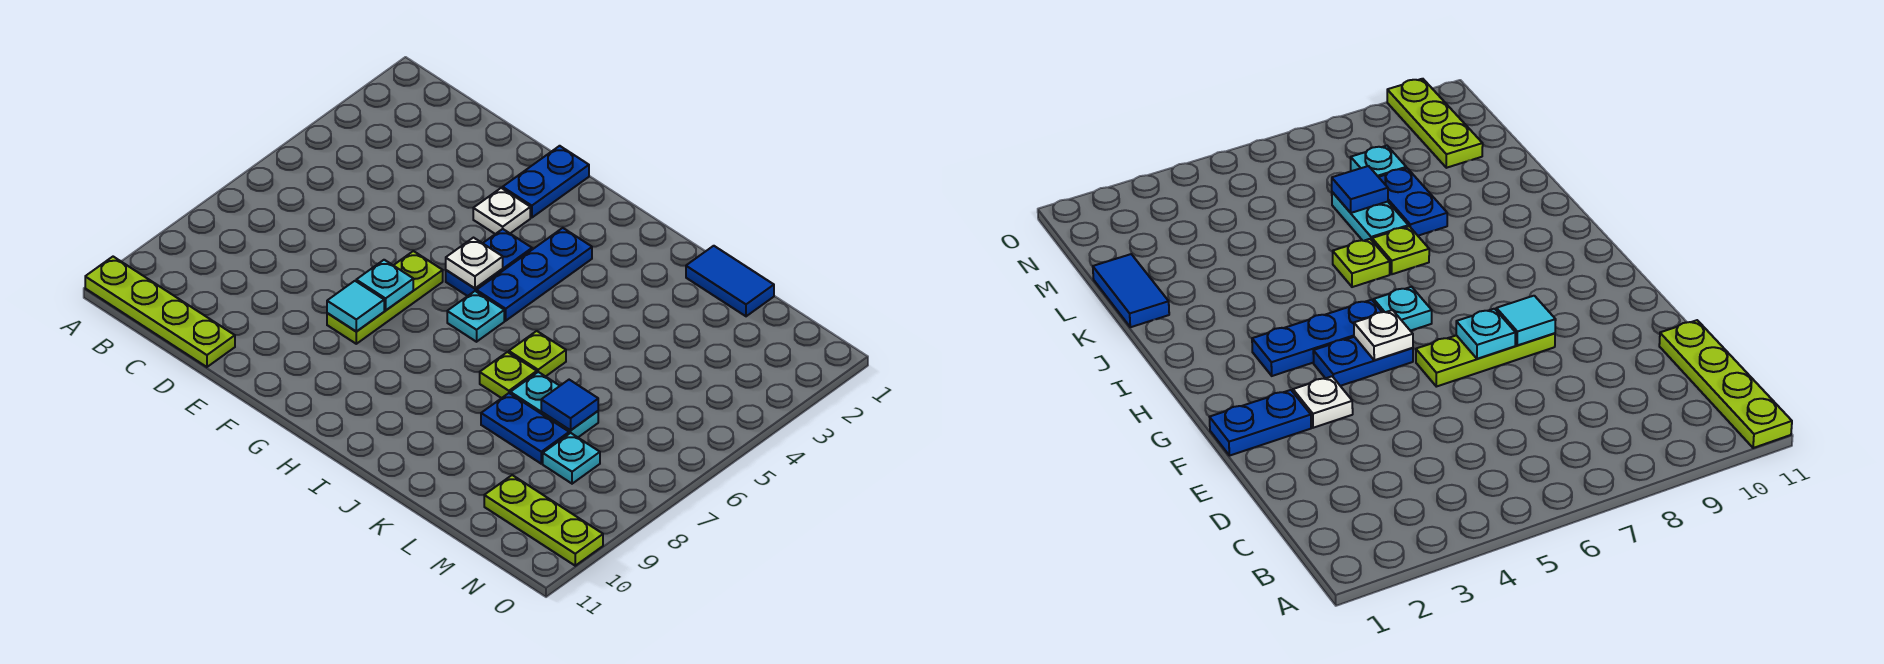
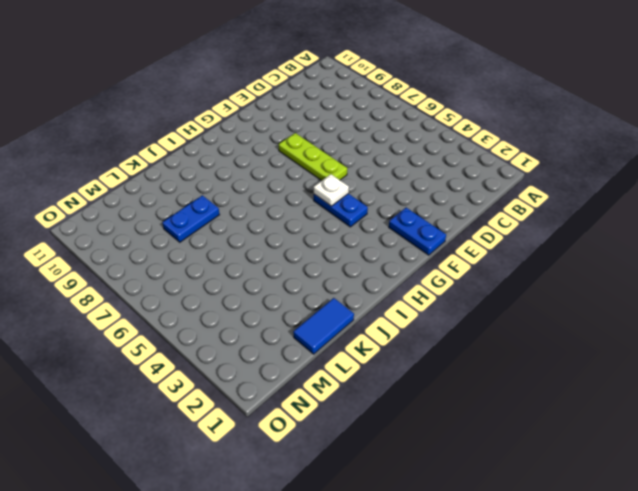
none -> lime 1x4 plate [85,257,235,367]
none -> white 1x1 plate [473,188,530,234]
none -> blue 1x3 plate [476,228,592,321]

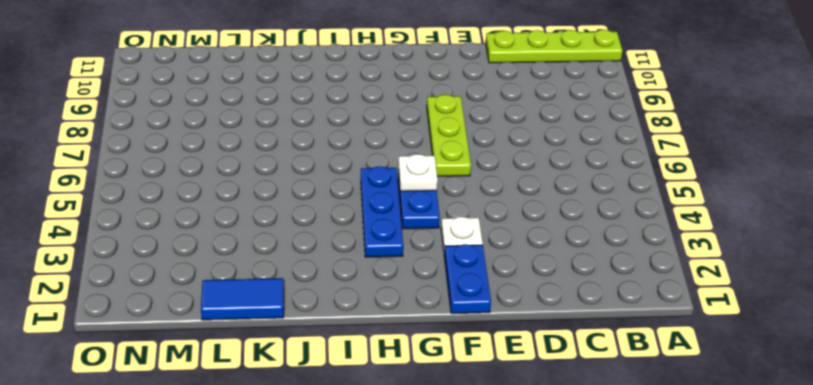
none -> cyan 1x1 plate [447,291,504,342]
none -> lime 1x1 plate [509,331,566,377]
none -> lime 1x1 plate [480,352,537,398]

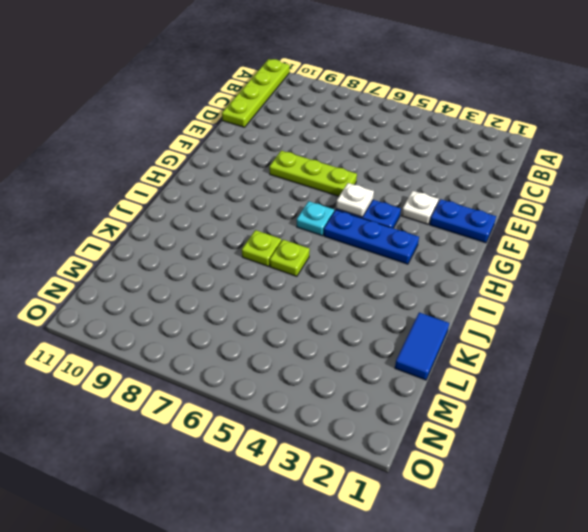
none -> cyan 1x2 plate [510,372,598,437]
none -> blue 1x2 plate [481,393,569,464]
none -> cyan 1x1 plate [543,433,600,484]

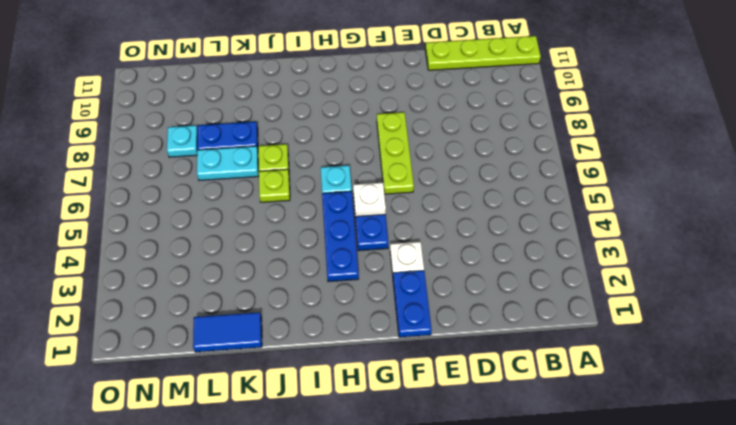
none -> lime 1x3 plate [484,475,603,566]
none -> cyan 1x1 plate [356,260,413,310]
none -> cyan 1x1 tile [327,281,384,332]

